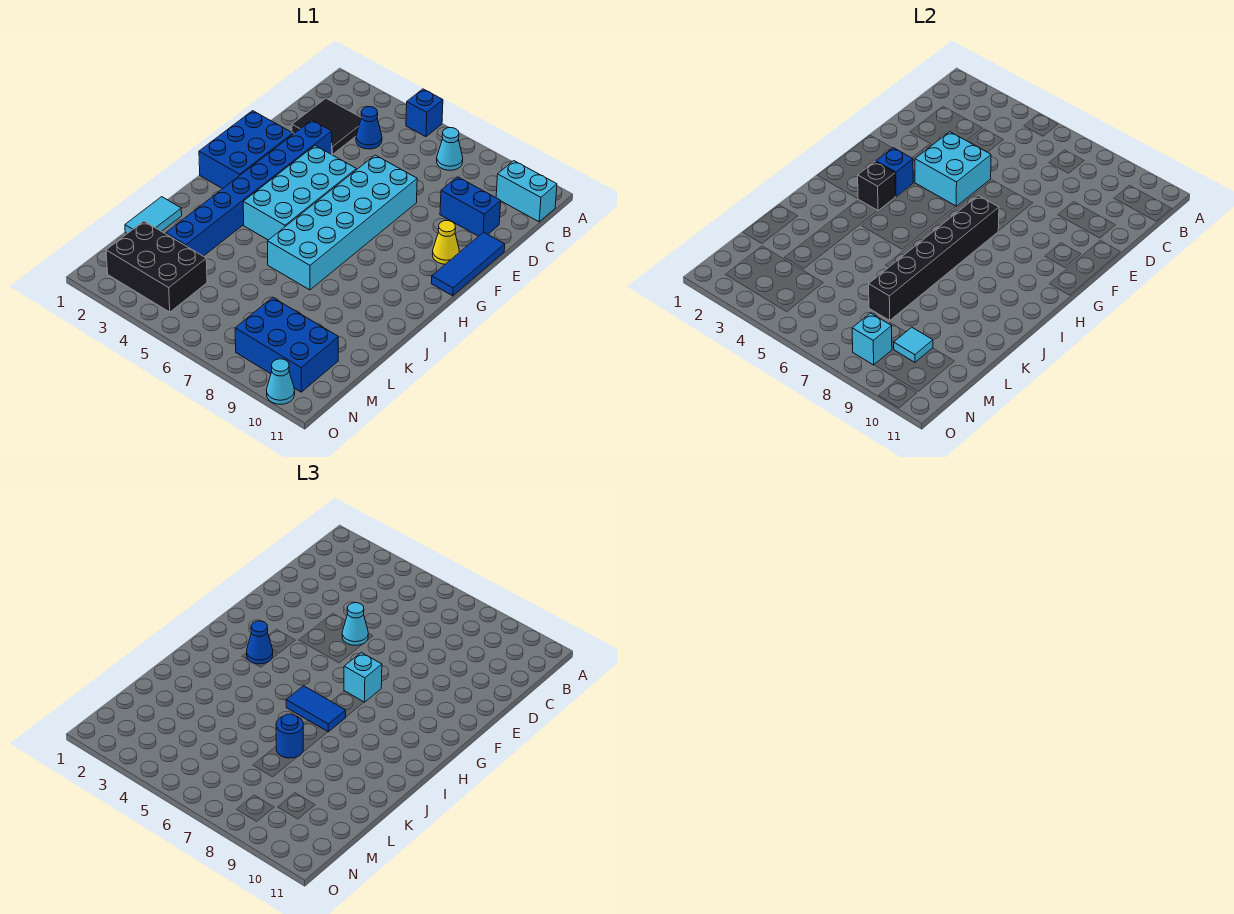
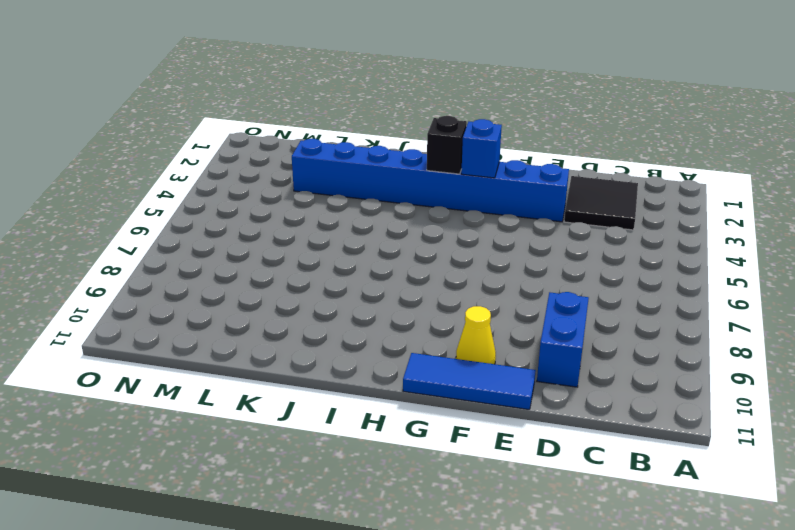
none -> blue 1x1 brick [406,89,443,137]
none -> cyan 1x1 cone [437,128,463,170]
none -> cyan 1x2 brick [496,161,557,222]

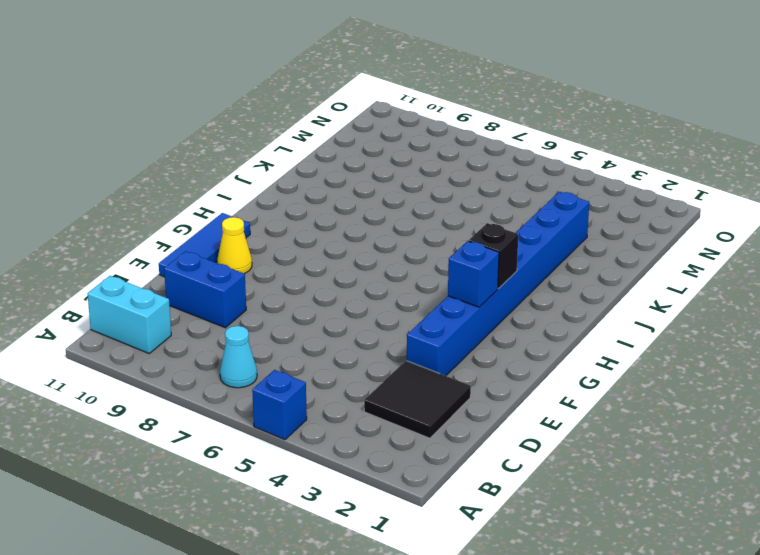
none -> blue 1x1 cone [356,107,382,149]
none -> cyan 2x6 brick [268,155,417,290]
none -> blue 2x3 brick [199,111,293,189]

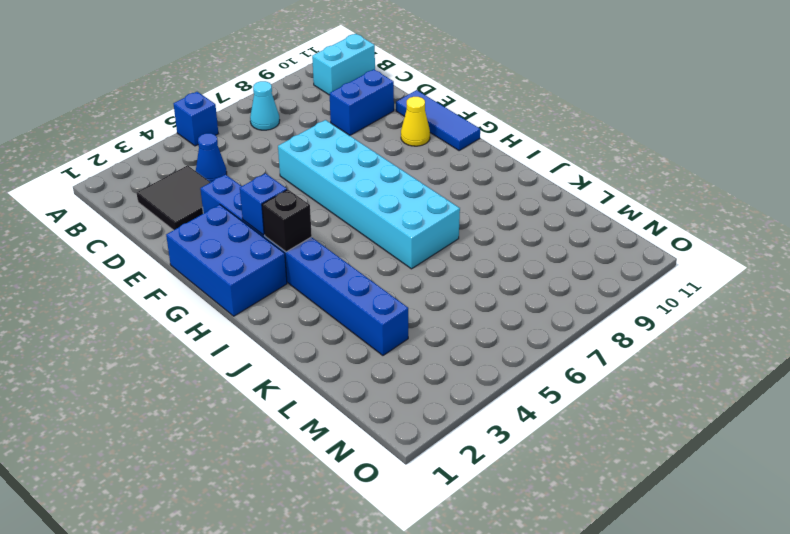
none -> cyan 2x4 brick [243,146,356,240]
none -> cyan 1x2 tile [125,197,182,234]
none -> black 2x3 brick [106,221,207,312]

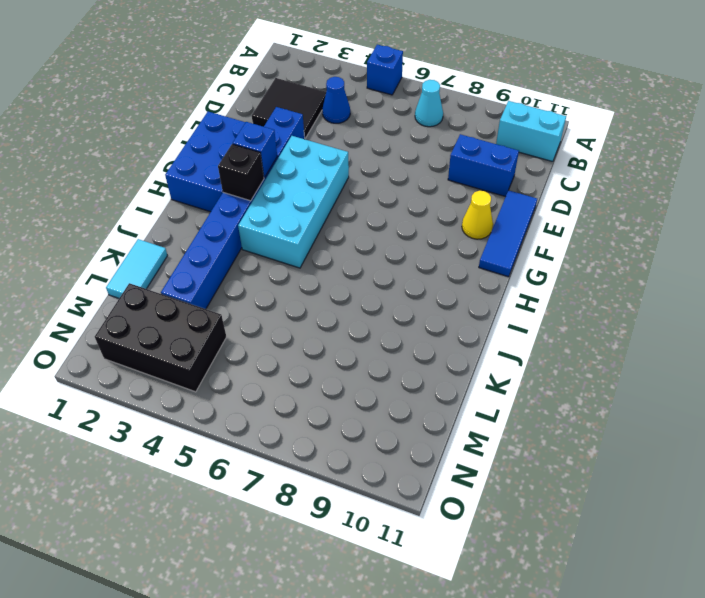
none -> cyan 2x6 brick [268,155,417,290]
none -> blue 2x3 brick [235,297,338,392]
none -> cyan 1x1 cone [267,359,295,404]

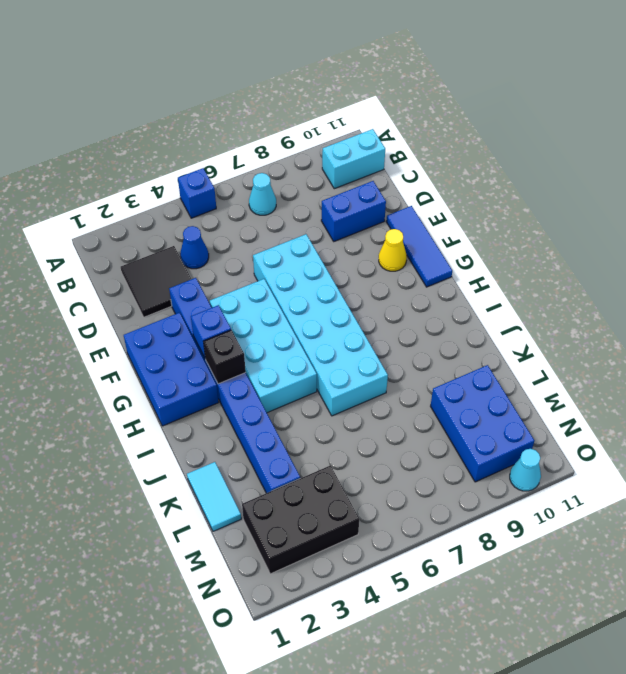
blue 2x3 brick [431,365,534,482] -> blue 2x3 brick turned to [235,297,338,392]
none -> cyan 2x2 brick [915,132,991,206]
none -> black 1x6 brick [869,196,999,320]
none -> cyan 1x1 tile [894,327,933,362]

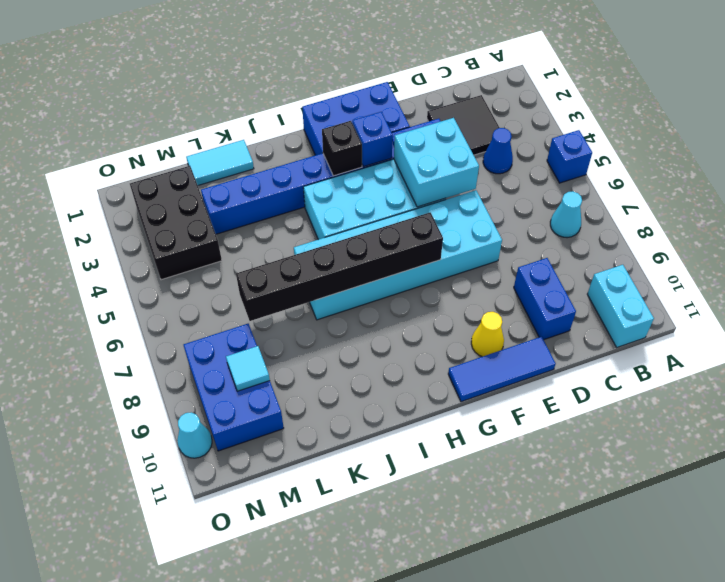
none -> cyan 1x1 brick [852,313,892,365]
none -> cyan 1x1 cone [342,603,368,645]
none -> cyan 1x1 brick [344,653,382,702]

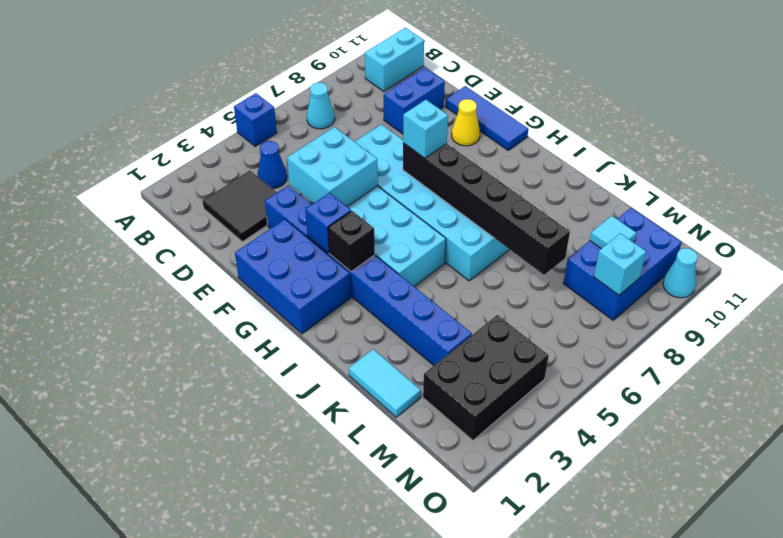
none -> cyan 1x1 cone [342,603,368,645]
none -> blue 1x1 cone [247,621,273,664]
none -> blue 1x2 tile [286,686,346,732]

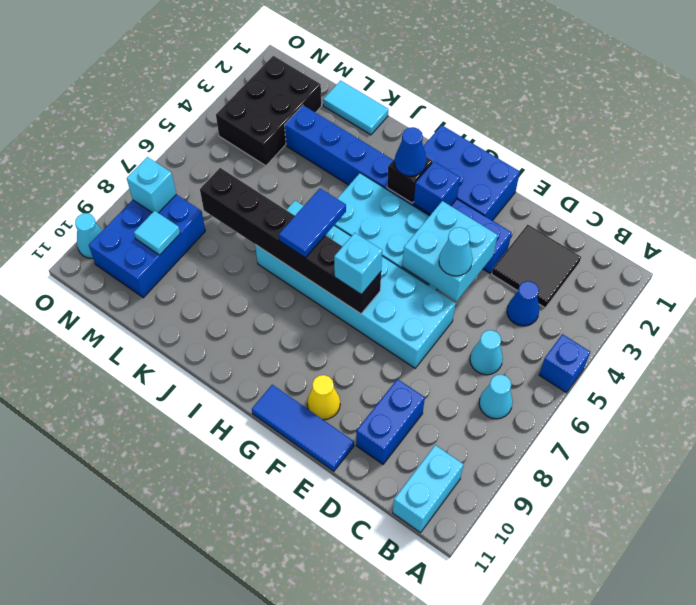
cyan 1x1 cone [470,330,503,375] -> none
none -> blue 1x1 round brick [276,714,303,758]

